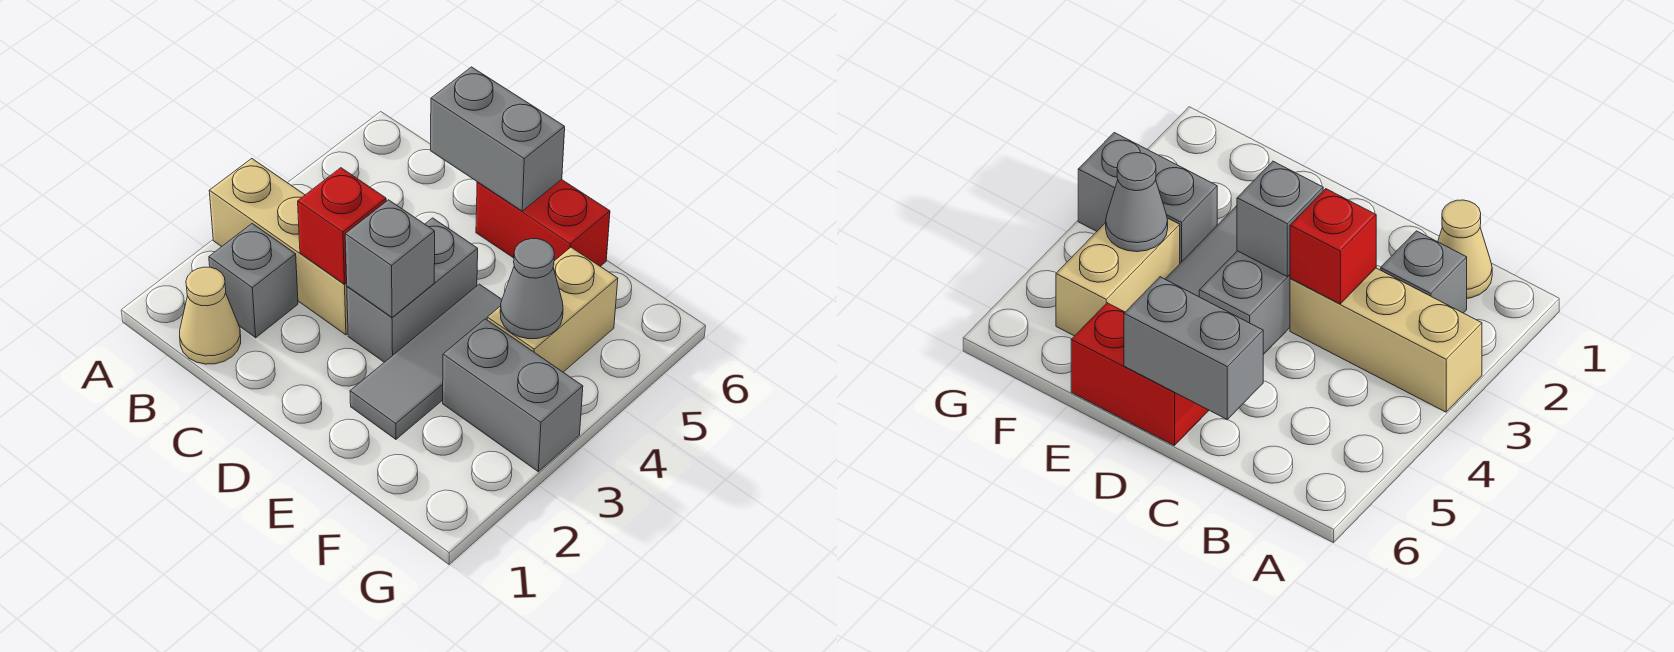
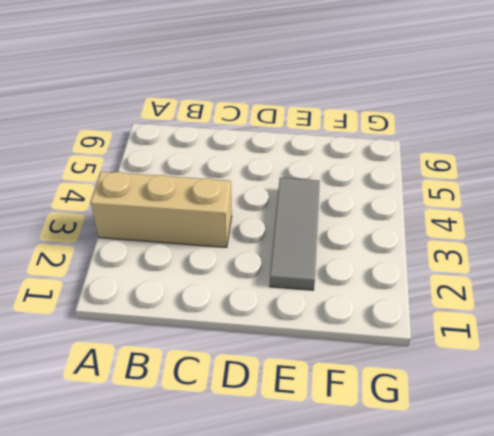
none -> tan 1x1 cone [180,267,241,364]
none -> grey 1x1 brick [209,224,298,338]
none -> grey 1x2 brick [347,218,478,362]

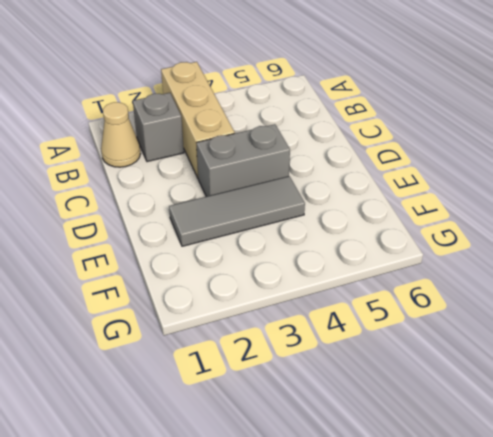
none -> red 1x2 brick [476,179,610,266]
none -> grey 1x2 brick [443,319,583,472]
none -> tan 1x2 brick [487,247,618,372]

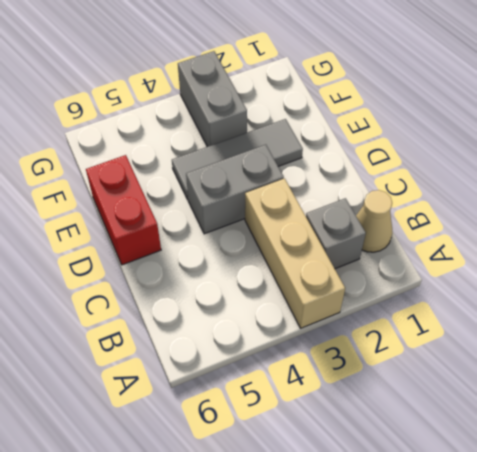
none -> tan 1x2 brick [487,247,618,372]
none -> red 1x1 brick [298,168,386,284]
none -> grey 1x2 brick [431,67,565,211]

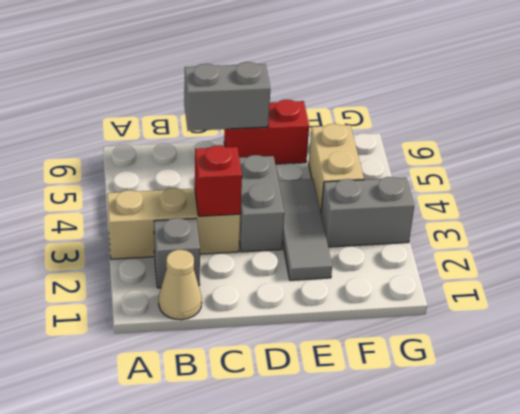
none -> grey 1x1 brick [345,200,435,317]
none -> grey 1x1 cone [500,239,563,339]

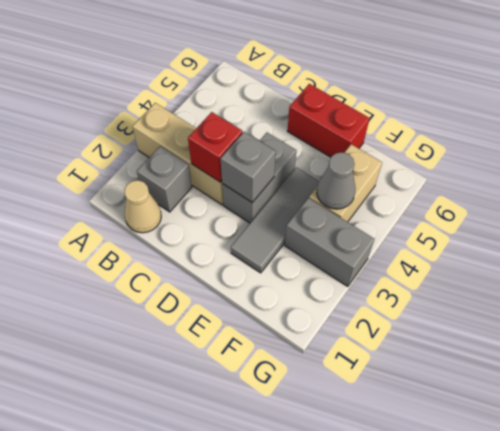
none -> grey 1x2 brick [431,67,565,211]

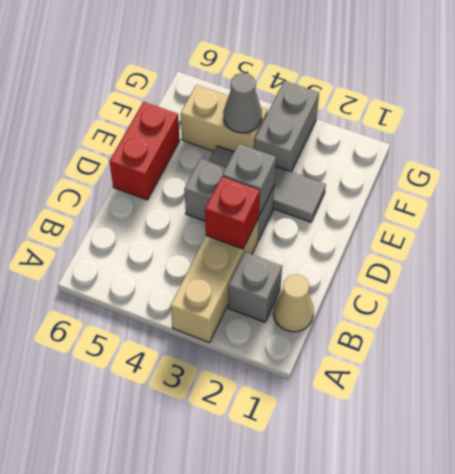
none -> grey 1x2 brick [431,67,565,211]

